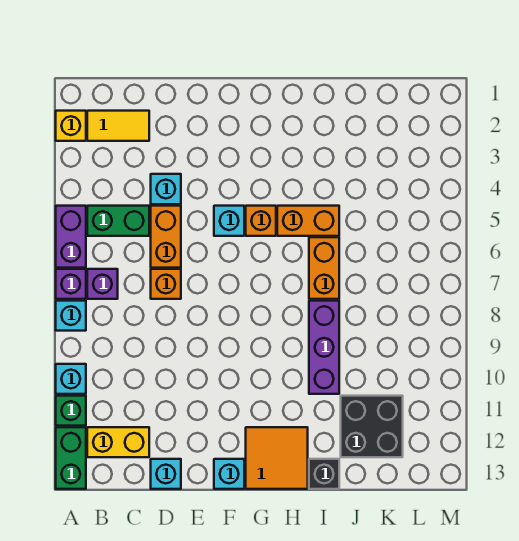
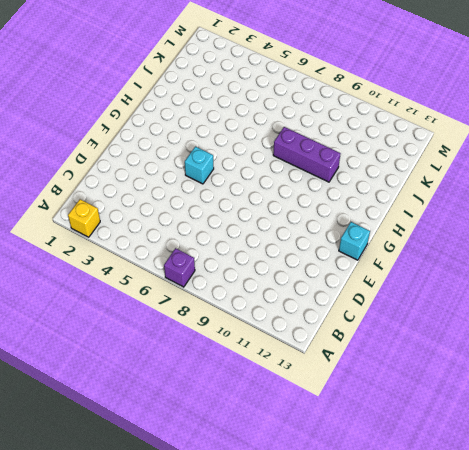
none -> purple 1x2 brick [56,206,86,268]
none -> cyan 1x1 brick [56,301,86,331]
none -> cyan 1x1 brick [56,364,86,394]

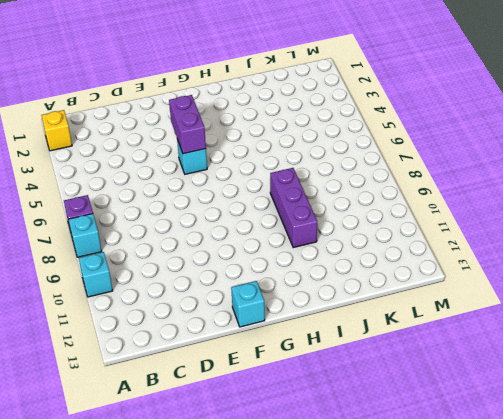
purple 1x2 brick [169,95,206,154] -> purple 1x2 brick moved to [56,206,86,268]
none -> green 1x1 brick [56,396,86,426]
none -> green 1x2 brick [56,427,86,489]
none -> yellow 1x2 tile [87,111,149,141]

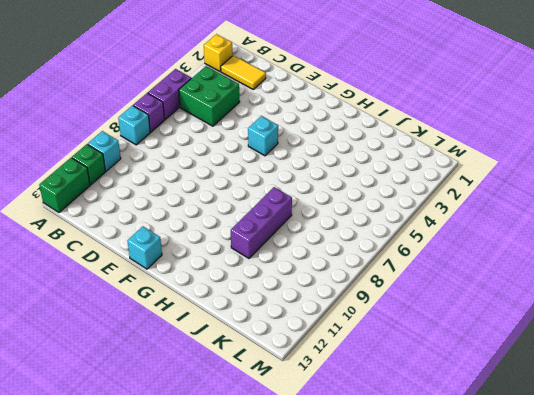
green 2x2 brick [179,66,240,126] -> green 1x2 brick [87,206,149,236]
none -> purple 1x1 brick [87,269,118,299]
none -> yellow 1x2 brick [87,427,149,457]
none -> cyan 1x1 brick [151,174,181,204]

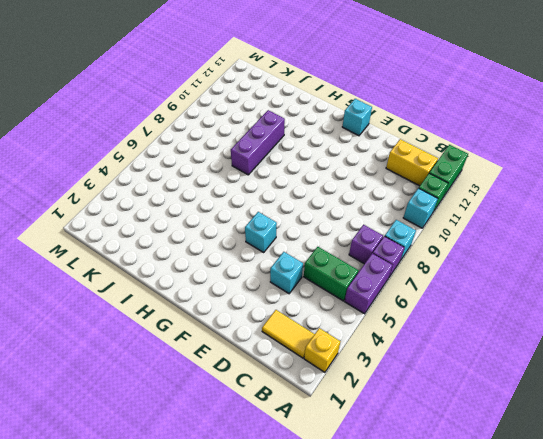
none -> orange 1x2 brick [151,206,181,268]
none -> orange 1x1 brick [151,269,181,299]
none -> cyan 1x1 brick [151,459,181,489]

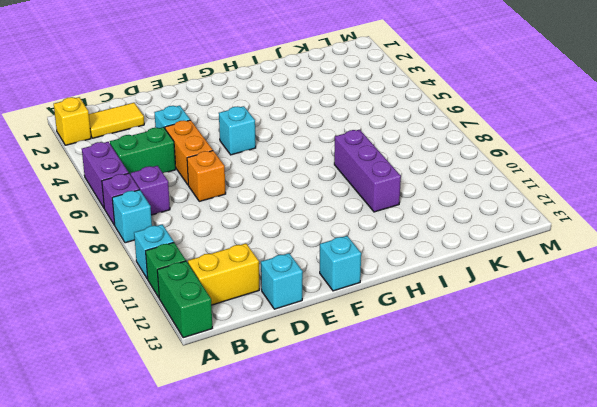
none -> orange 1x1 brick [246,206,276,236]
none -> orange 2x2 tile [246,427,308,489]
none -> orange 1x2 brick [277,206,339,236]

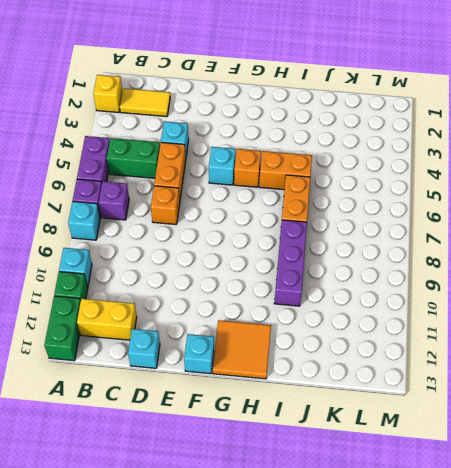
none -> black 1x1 brick [309,459,339,489]
none -> black 2x2 brick [341,396,403,457]

